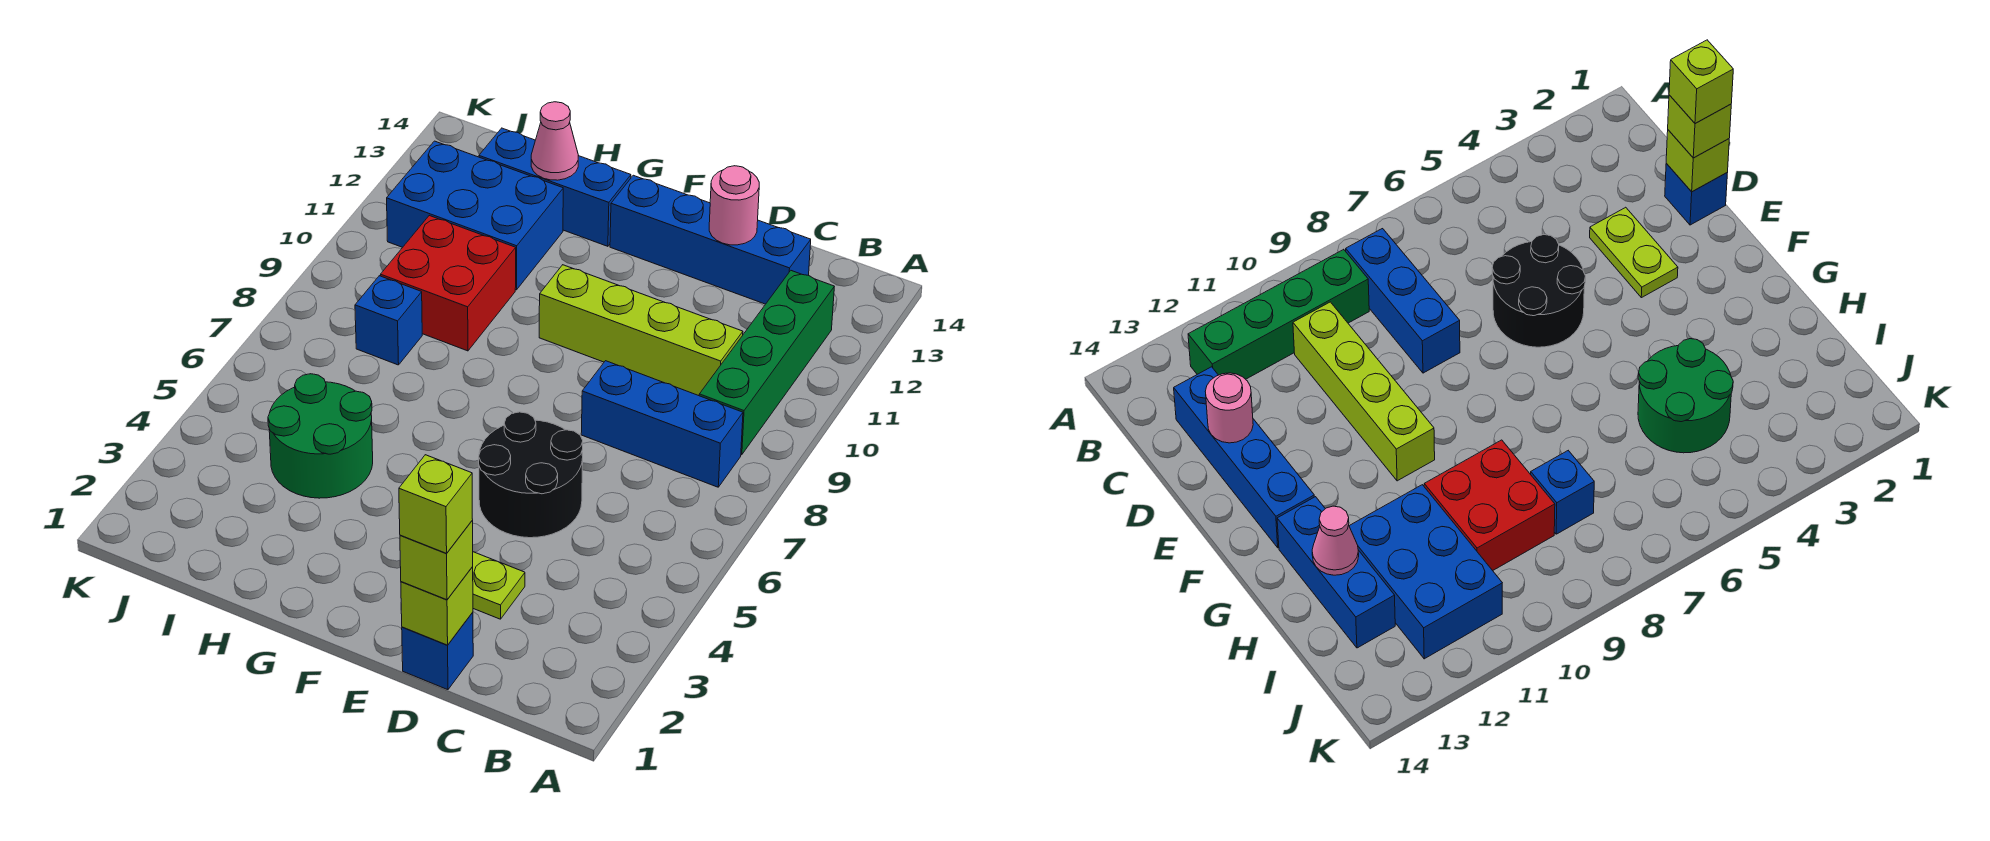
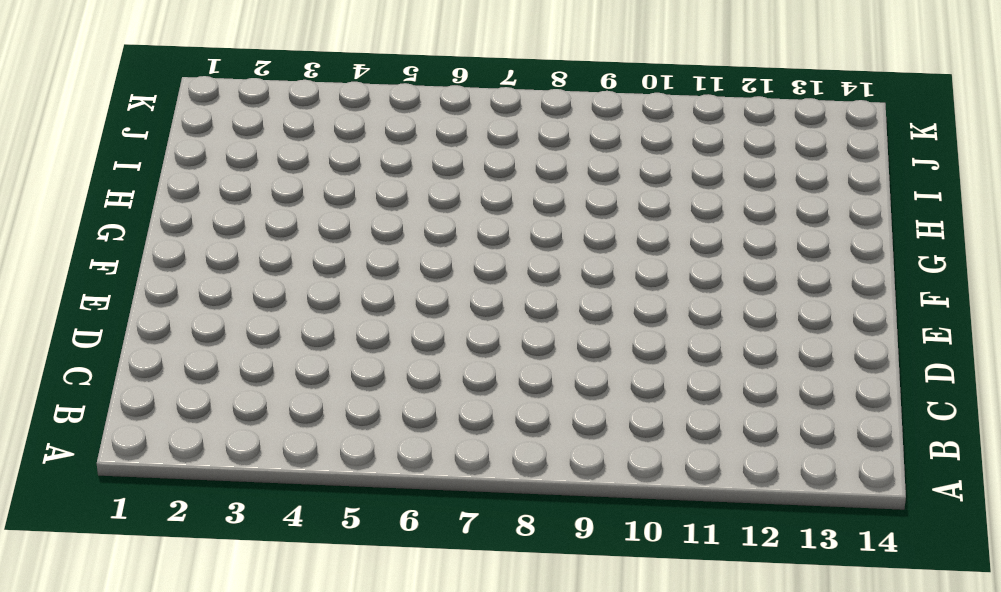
none -> blue 1x3 brick [581,361,743,487]
none -> green 1x4 brick [699,271,834,455]
none -> lime 1x4 brick [539,265,743,396]

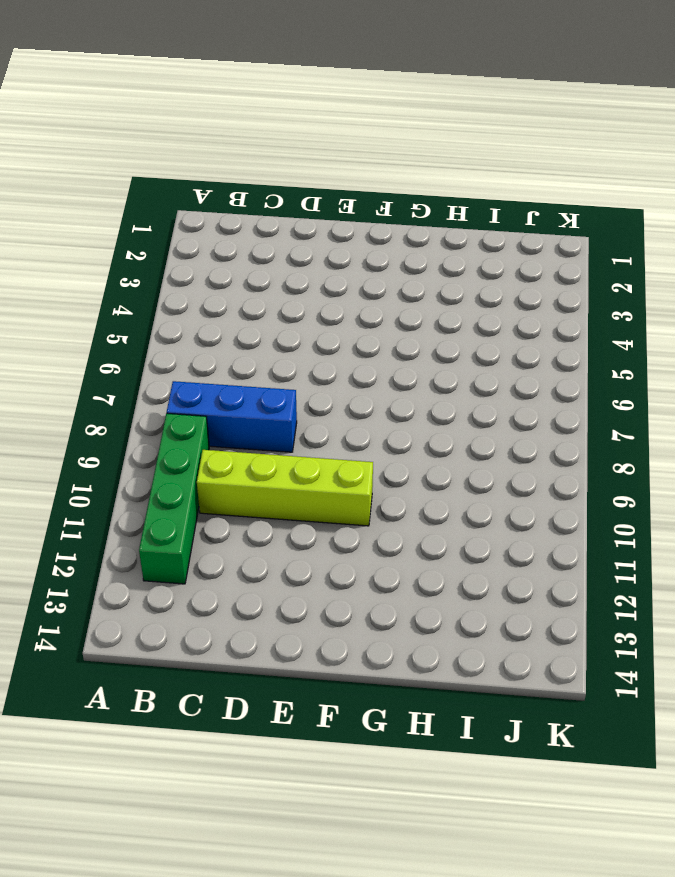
none -> blue 1x4 brick [610,175,811,304]
none -> blue 1x1 brick [402,612,473,690]
none -> lime 1x2 plate [473,552,525,619]

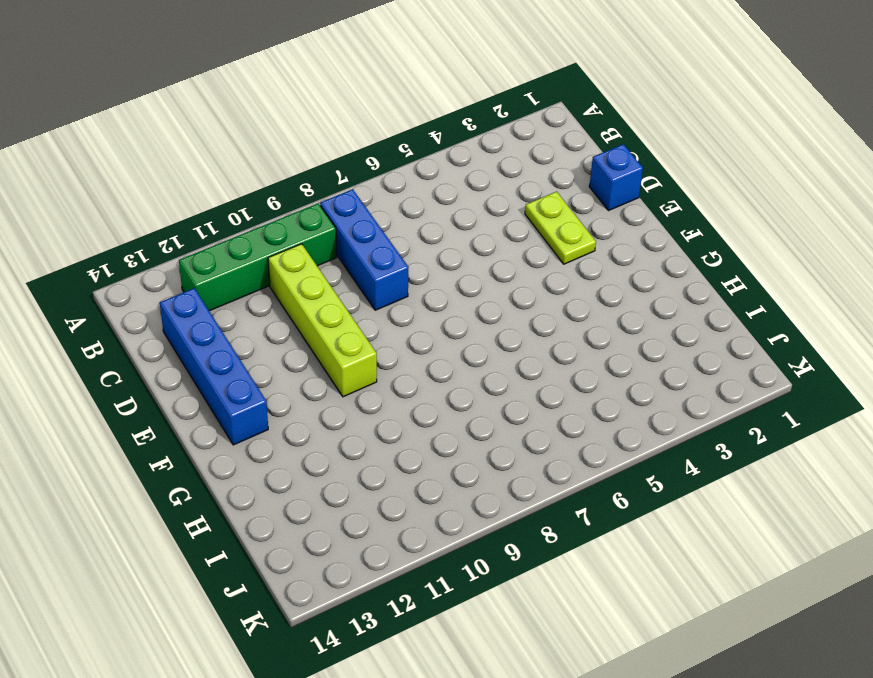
none -> black 2x2 round brick [479,412,583,538]
none -> blue 1x3 brick [479,128,631,246]
none -> green 2x2 round brick [268,374,373,498]

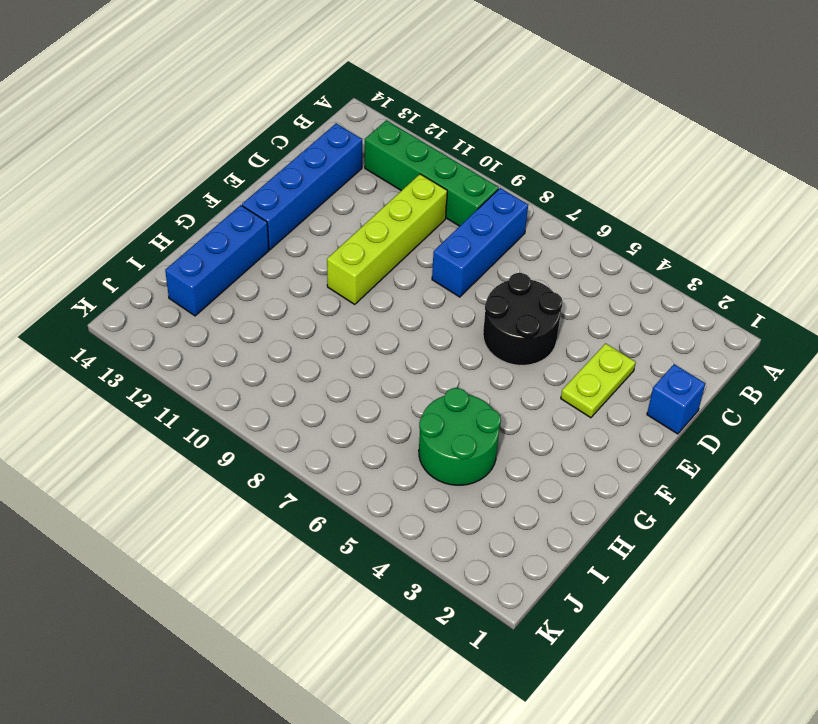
none -> red 2x2 brick [381,216,516,351]
none -> blue 2x3 brick [387,141,563,290]
none -> blue 1x1 brick [355,276,422,365]

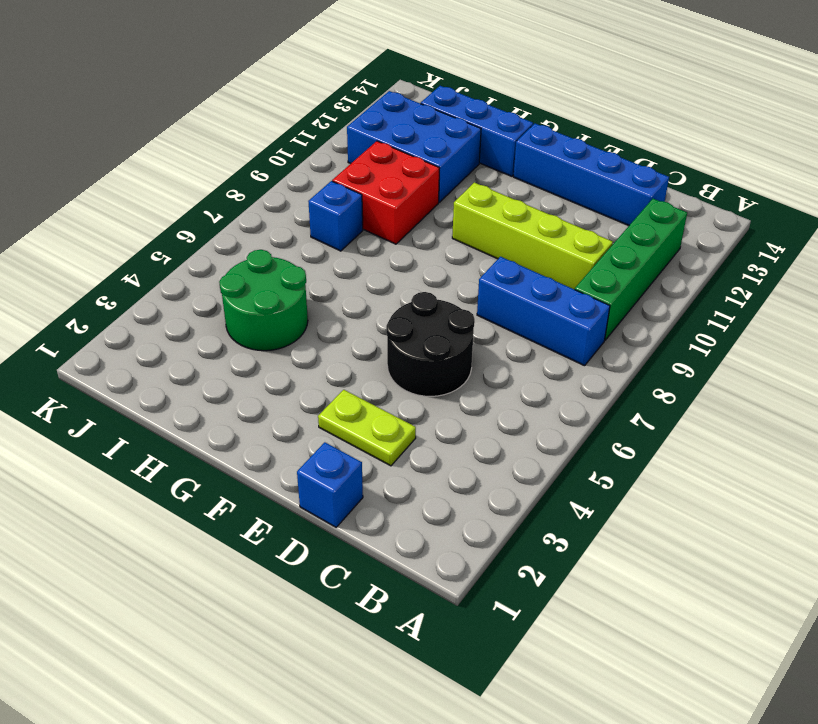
none -> lime 1x1 brick [401,567,473,645]
none -> pink 1x1 round brick [709,166,759,245]
none -> pink 1x1 cone [531,102,578,180]

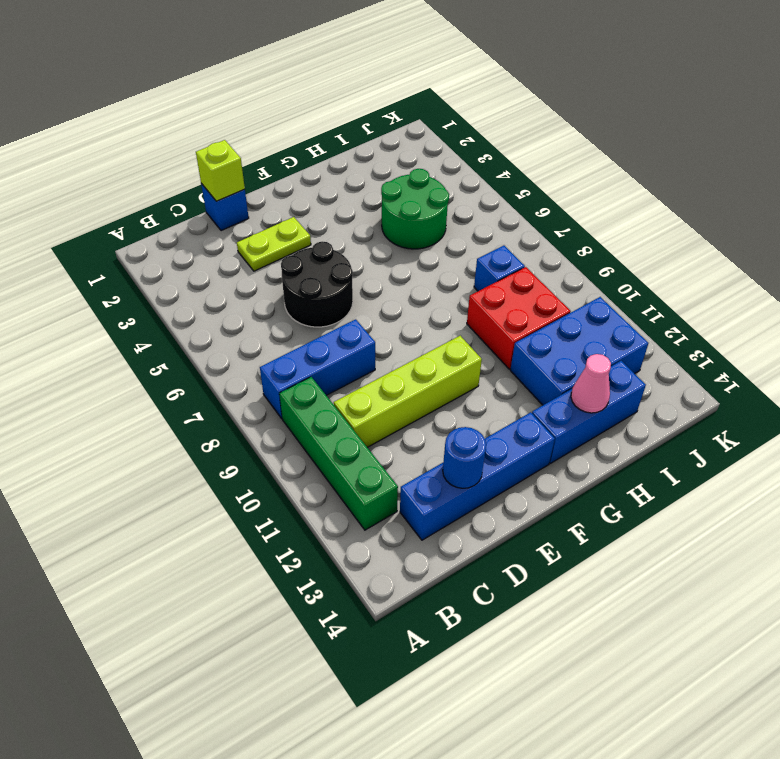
blue 1x1 round brick [443,427,486,488] -> pink 1x1 round brick [709,166,759,245]
none -> lime 1x1 brick [400,521,473,600]
none -> lime 1x1 brick [399,455,473,553]

